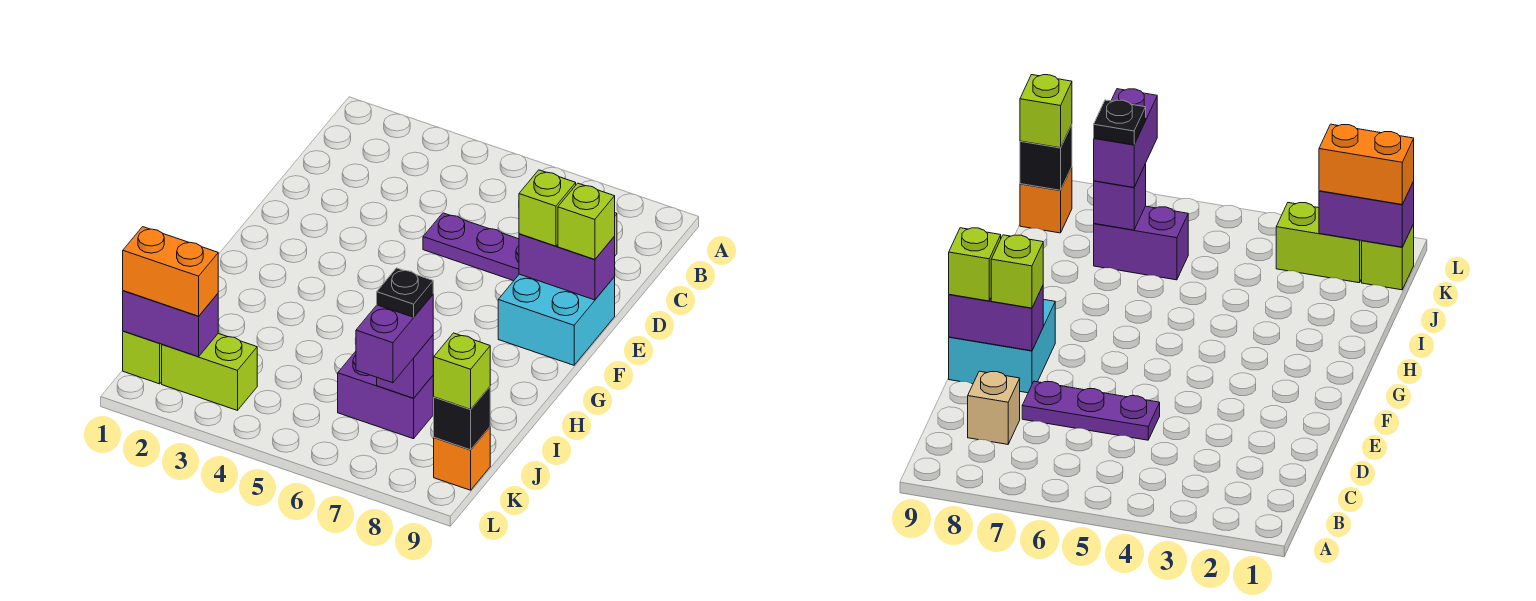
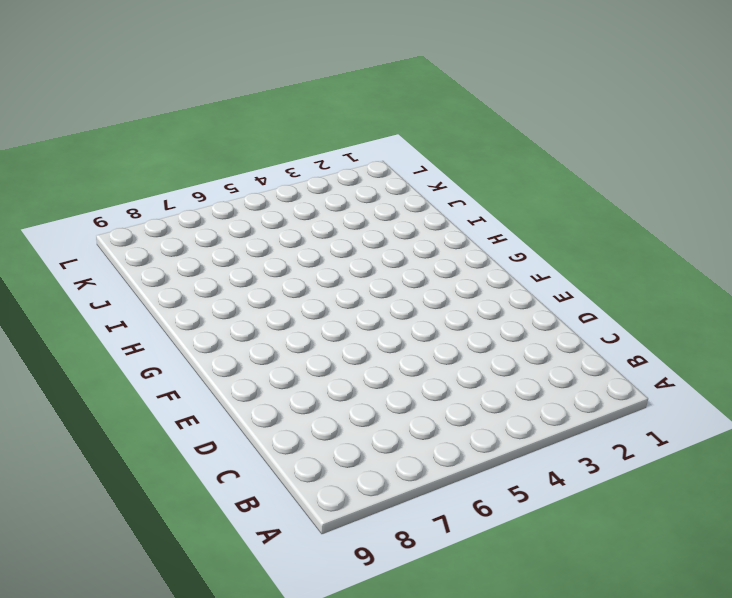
none -> tan 1x1 brick [968,371,1020,444]
none -> purple 1x3 plate [423,213,519,281]
none -> cyan 2x2 brick [498,274,615,365]

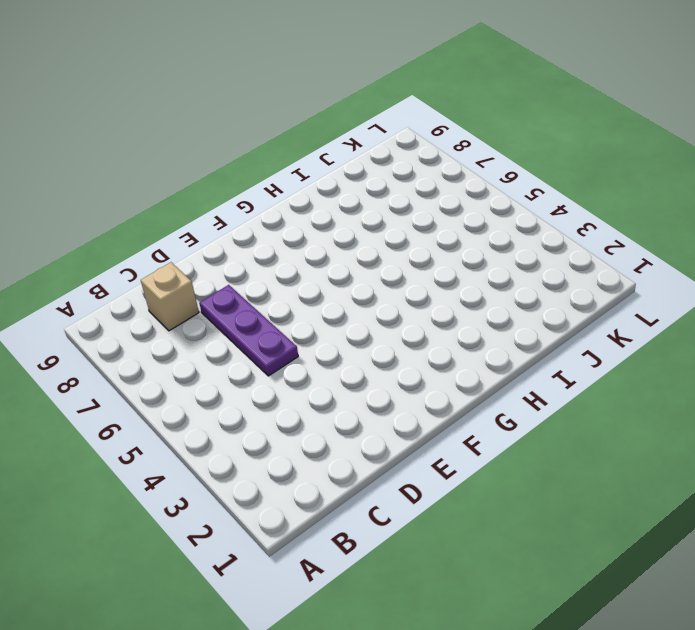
none -> cyan 2x2 brick [498,274,615,365]
none -> purple 1x2 brick [338,351,433,439]
none -> lime 1x1 brick [123,331,162,384]

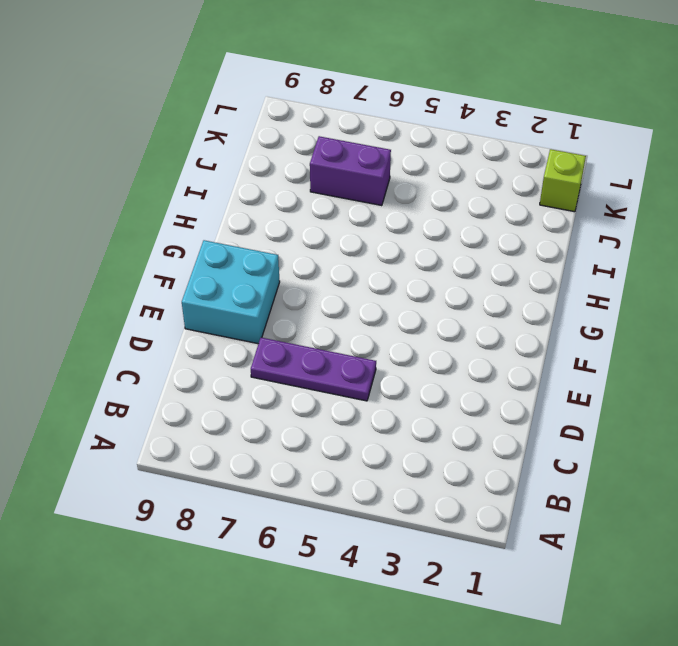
none -> tan 1x1 brick [968,371,1020,444]
none -> lime 1x2 brick [162,334,257,410]
none -> orange 1x1 brick [434,427,490,490]

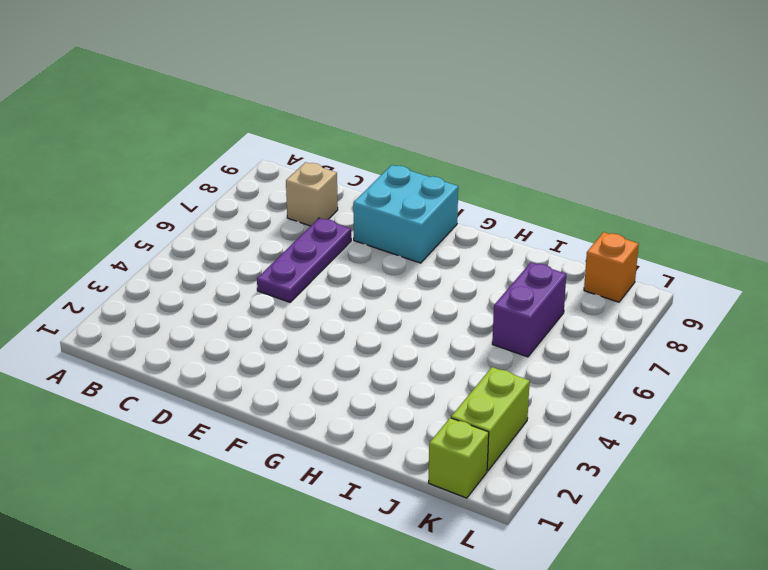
none -> purple 1x2 brick [519,234,615,300]
none -> purple 1x1 brick [377,335,433,398]
none -> purple 1x2 brick [123,291,218,357]

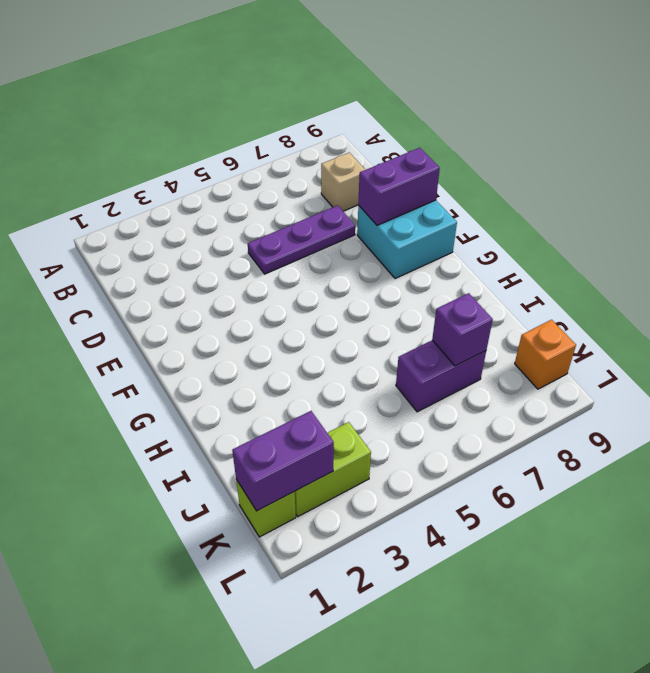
none -> black 1x1 brick [433,387,490,450]
none -> lime 1x1 brick [519,170,576,246]
none -> lime 1x1 brick [558,183,615,259]

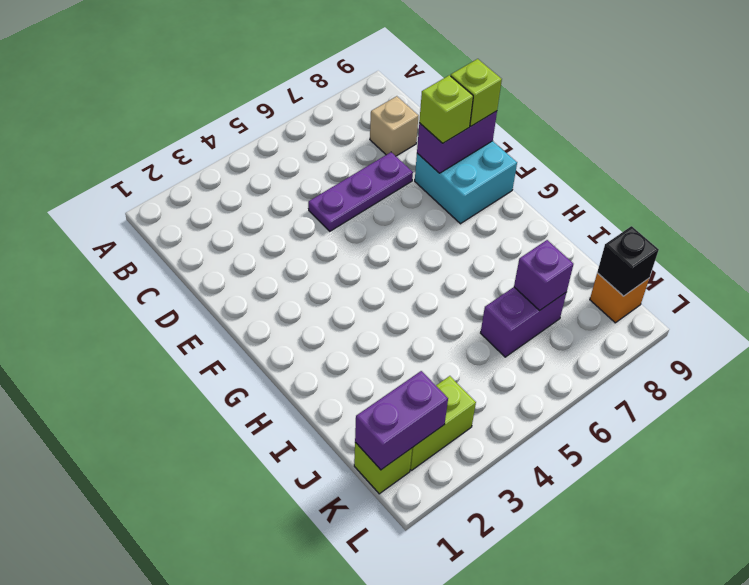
none -> purple 1x2 brick [356,295,433,383]
none -> orange 1x2 brick [123,227,218,316]
none -> lime 1x1 brick [433,333,490,409]

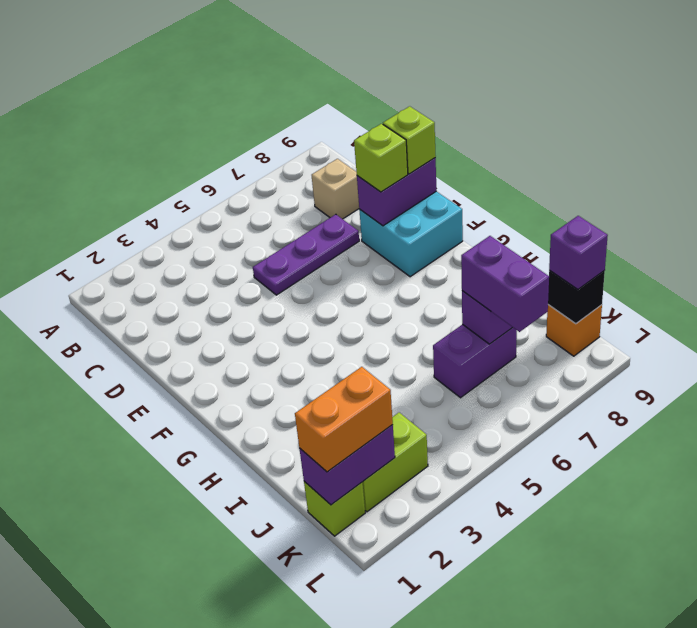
purple 1x1 brick [549,216,608,289] -> lime 1x1 brick [433,333,490,409]
none -> black 1x1 plate [377,268,433,317]

